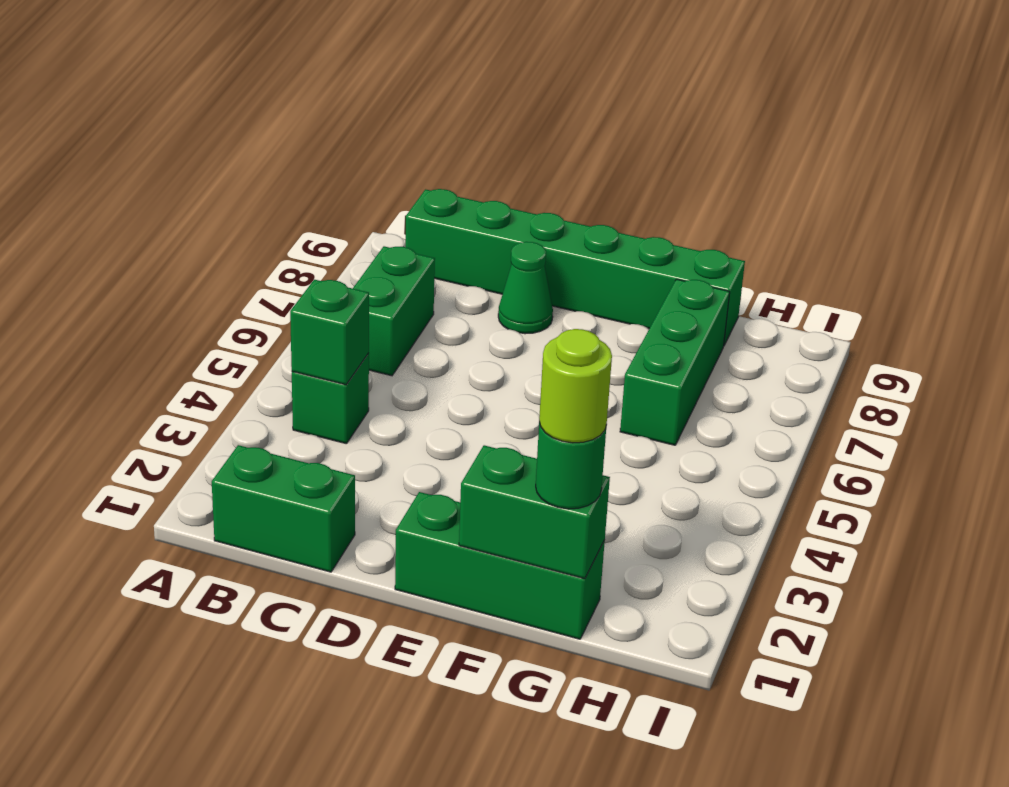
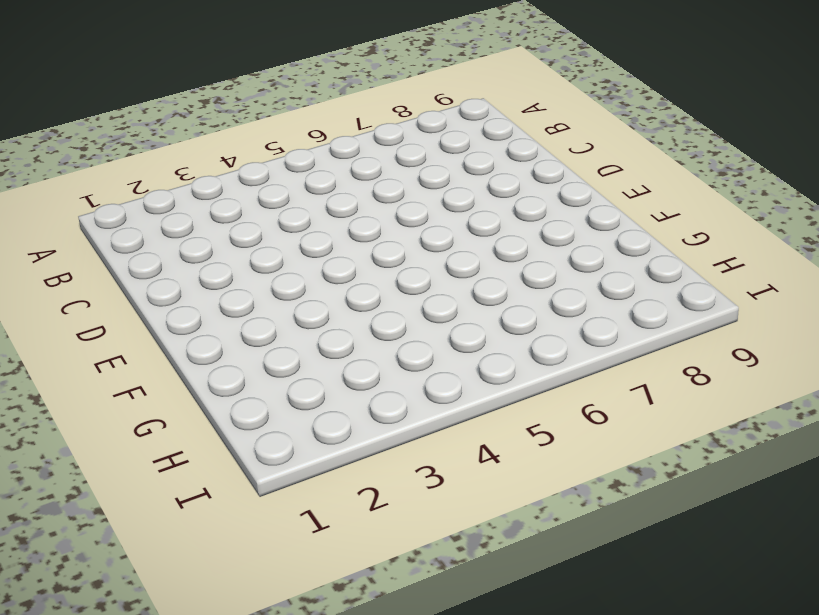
none -> green 1x2 brick [212,445,355,572]
none -> green 1x1 brick [292,353,369,444]

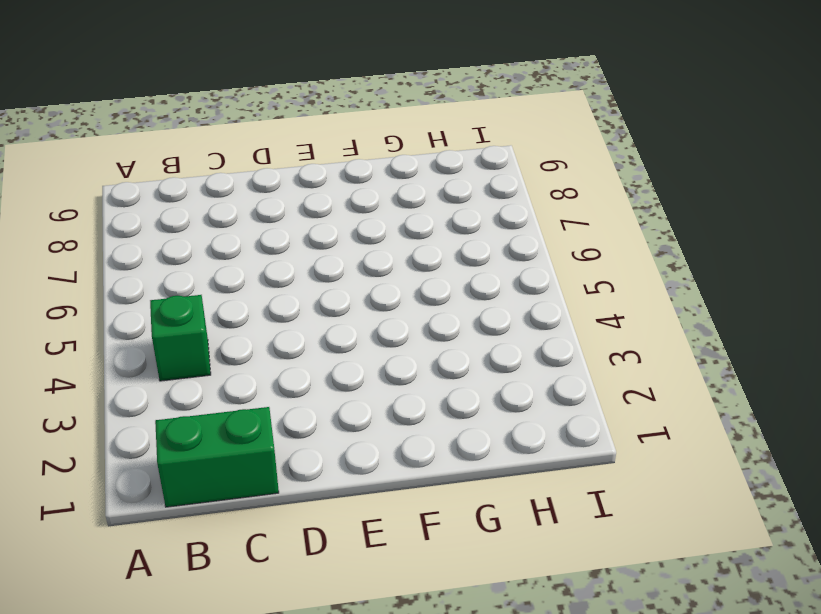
none -> green 1x2 brick [353,246,435,376]
none -> green 1x6 brick [405,189,745,345]

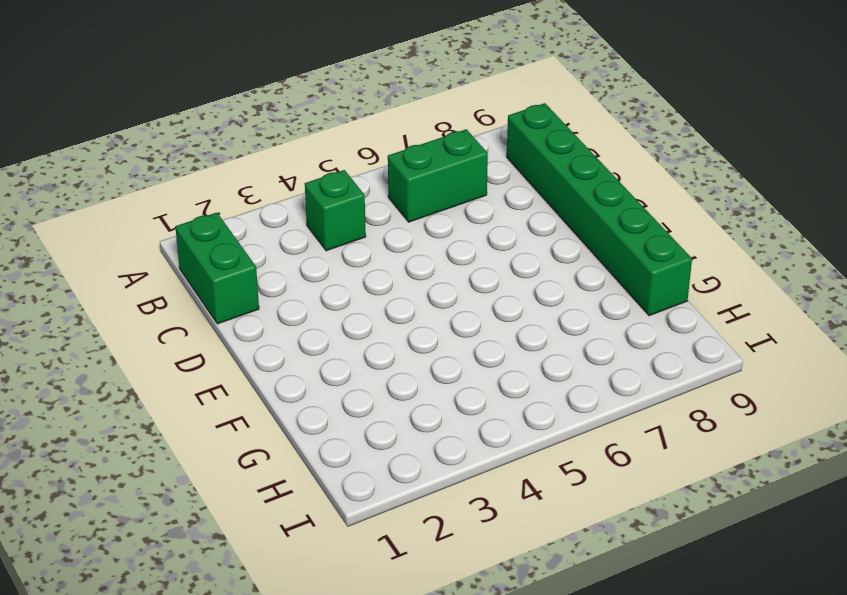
none -> green 1x1 cone [498,242,553,334]
none -> green 1x3 brick [395,492,605,639]

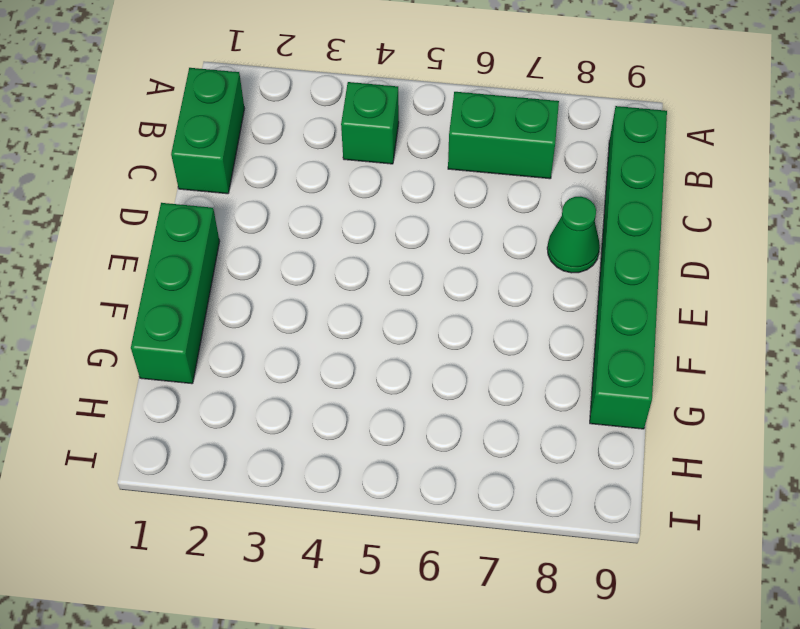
none -> green 1x3 brick [620,279,730,445]
none -> green 1x1 brick [290,280,369,385]

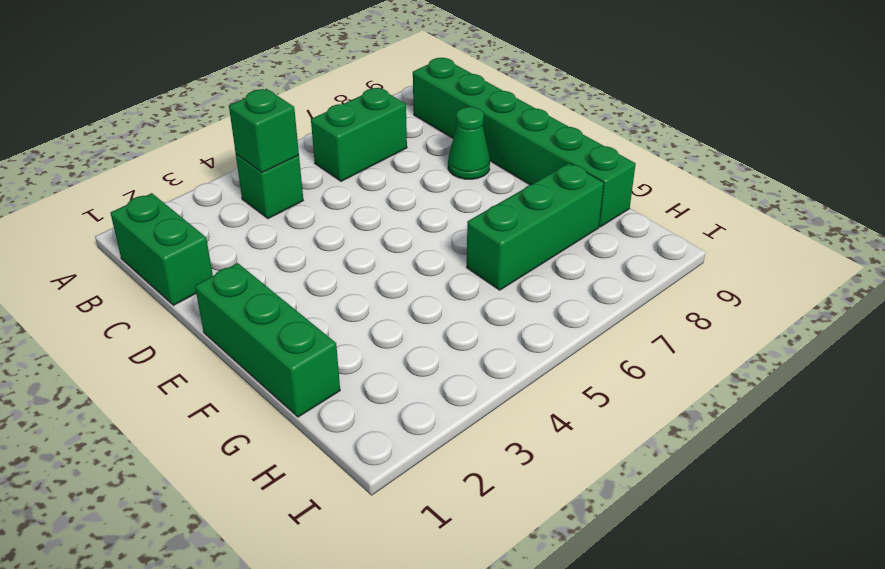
none -> green 1x2 brick [459,445,610,579]
none -> green 1x1 round brick [536,422,606,509]

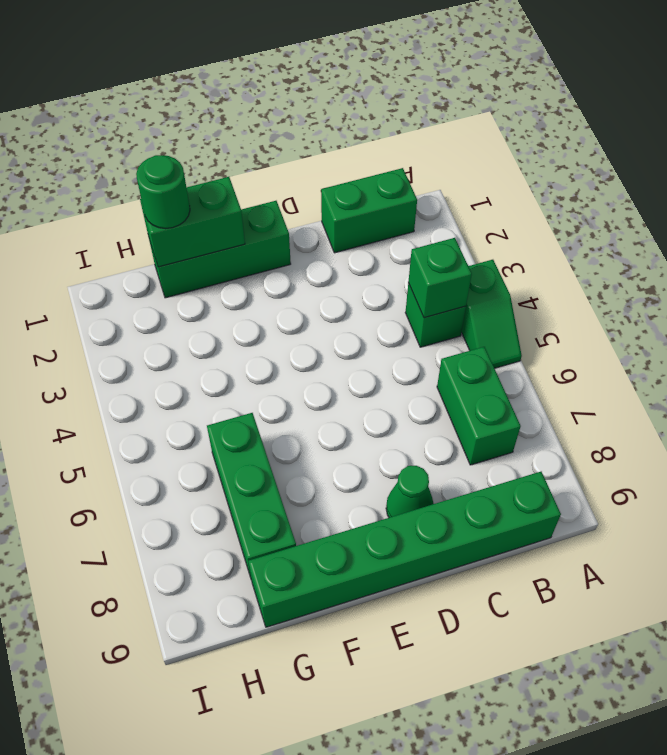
green 1x2 slope [461,260,522,368] -> none
none -> lime 1x1 round brick [539,329,612,443]

